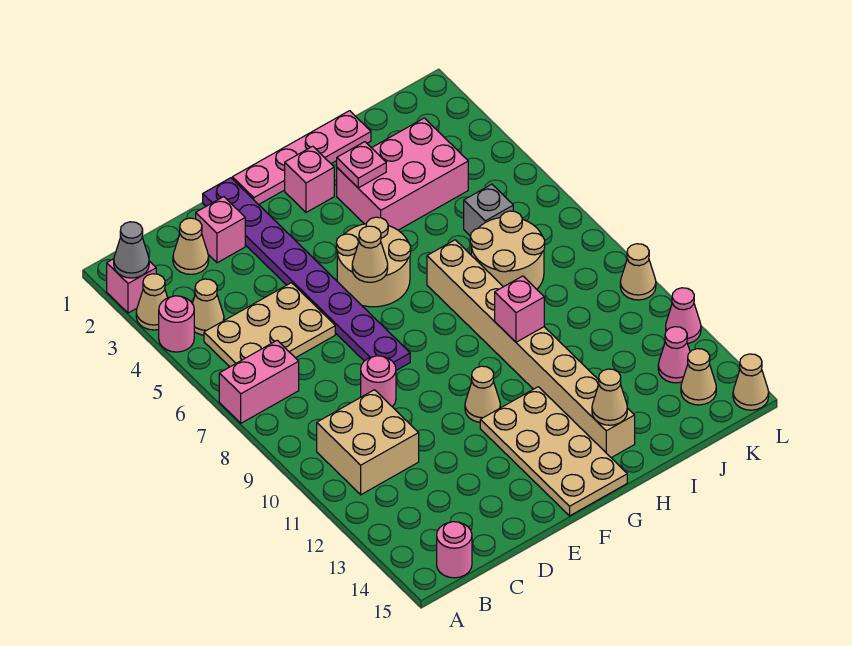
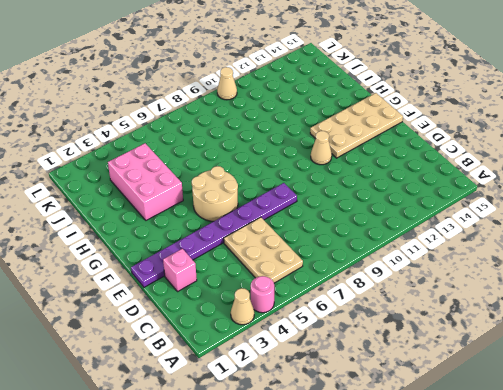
none -> pink 1x1 brick [107,259,156,313]
none -> pink 1x2 brick [219,340,299,423]
none -> tan 1x1 cone [192,279,224,335]
none -> tan 2x2 brick [317,390,419,495]

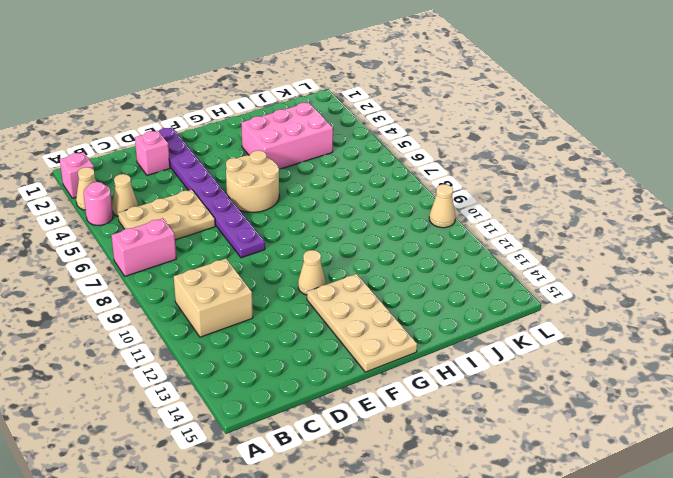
none -> pink 1x1 round brick [437,522,472,578]
none -> tan 1x1 cone [173,218,209,274]
none -> pink 1x1 round brick [361,356,396,407]
none -> pink 1x4 plate [232,111,371,205]

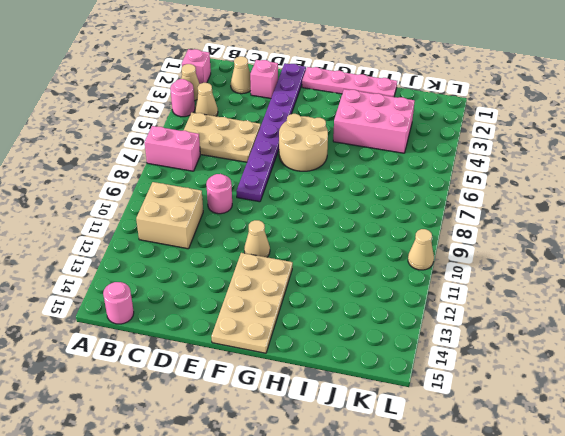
none -> pink 1x1 brick [285,146,334,212]
none -> tan 1x8 brick [427,240,635,458]
none -> tan 2x2 round brick [470,211,545,289]
none -> grey 1x1 brick [464,184,513,236]

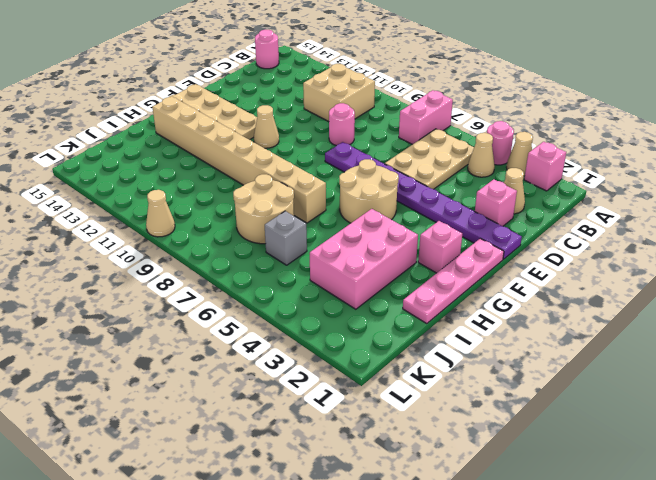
none -> pink 1x1 cone [658,327,690,383]
none -> tan 1x1 cone [681,349,716,405]
none -> pink 1x1 cone [666,288,701,344]
none -> tan 1x1 cone [733,354,769,410]

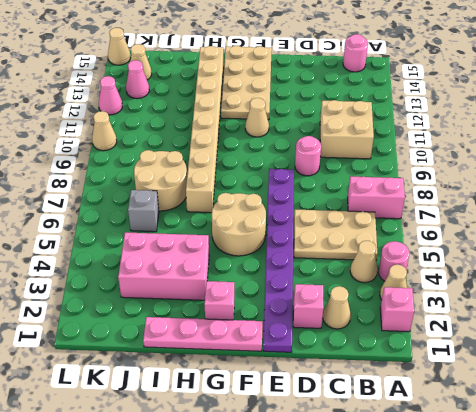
none -> grey 1x1 cone [114,222,149,278]
none -> tan 1x1 cone [352,226,388,282]
none -> pink 1x1 plate [337,142,386,188]
none -> pink 1x1 brick [495,276,544,342]

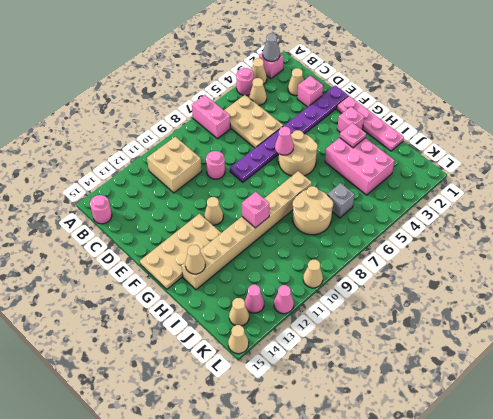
pink 1x1 cone [275,126,294,155] -> tan 1x1 cone [352,226,388,282]

